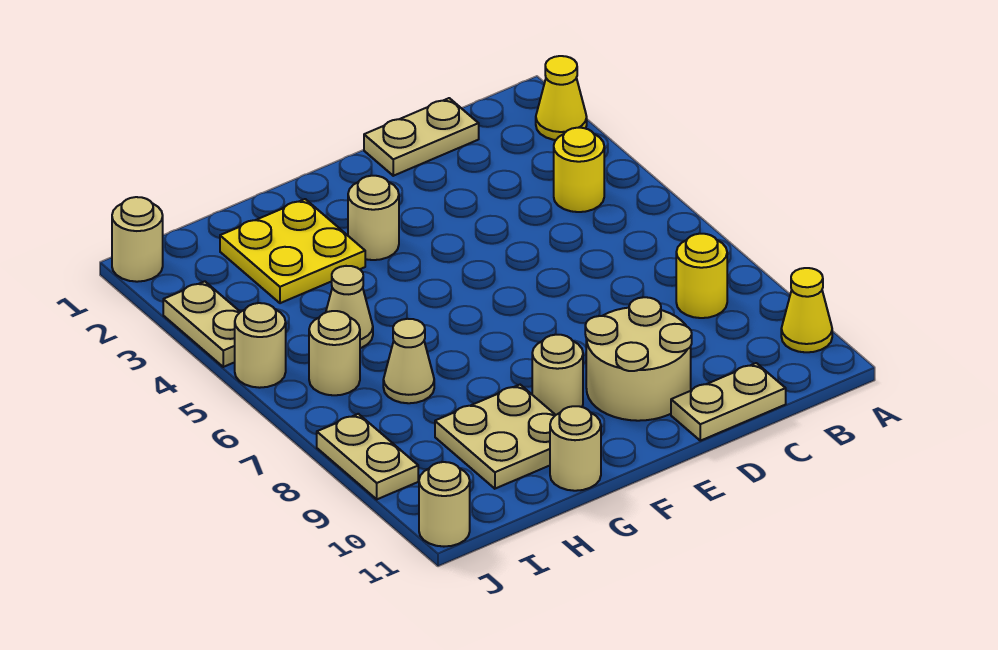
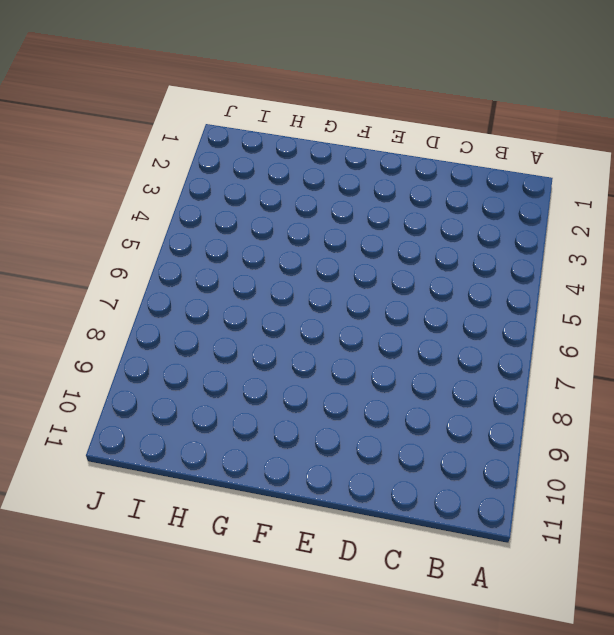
none -> yellow 1x1 cone [536,56,587,140]
none -> yellow 1x1 cone [781,268,832,352]
none -> yellow 1x1 round brick [554,128,604,212]

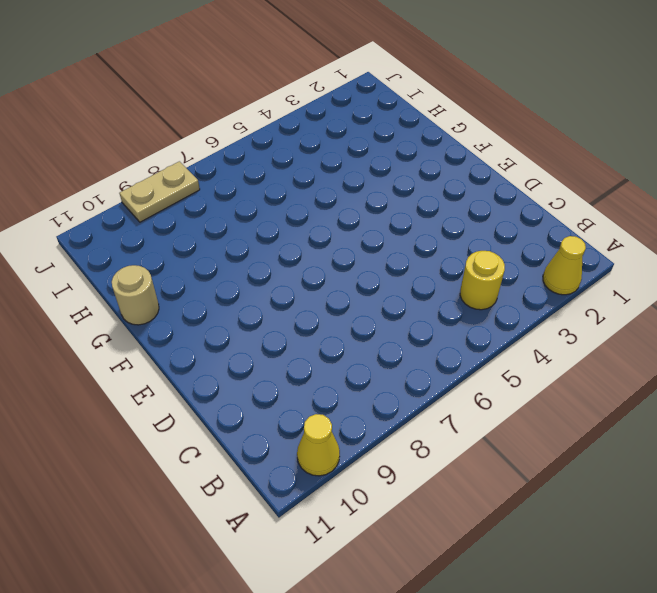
none -> yellow 1x1 round brick [676,234,727,318]
none -> tan 1x2 plate [364,98,479,176]
none -> tan 1x2 plate [671,363,786,441]

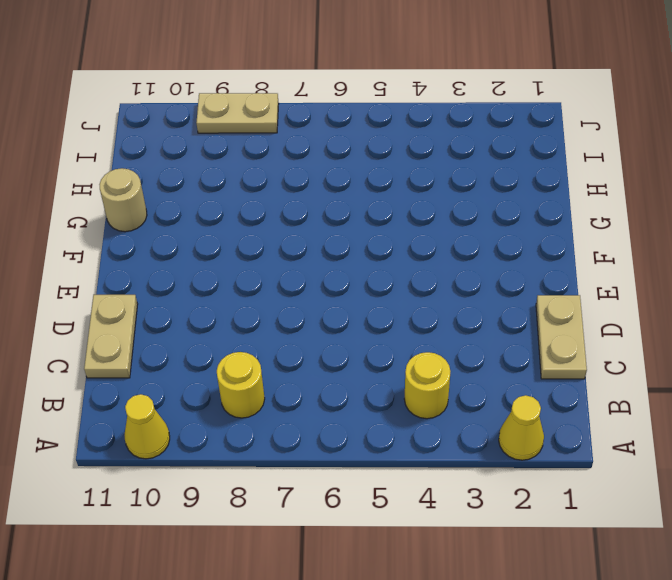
none -> tan 2x2 round brick [585,297,692,421]
none -> tan 1x1 round brick [348,176,399,260]
none -> tan 1x1 round brick [532,335,583,415]

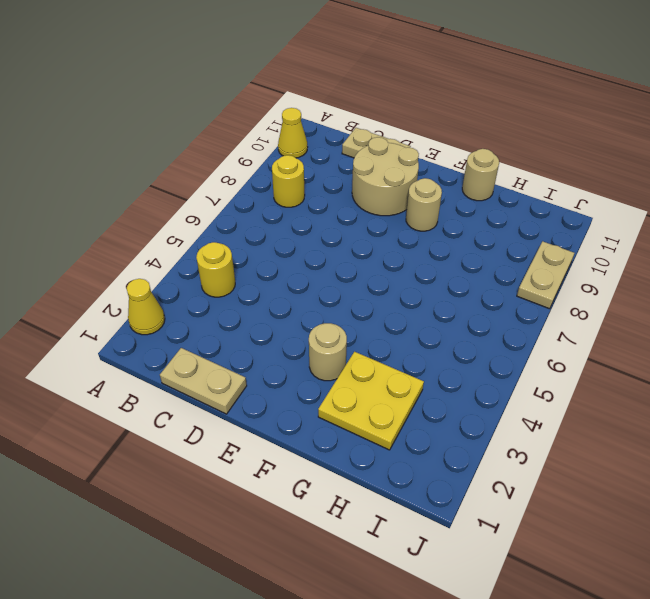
none -> tan 2x2 plate [435,385,555,489]
none -> tan 1x1 cone [326,266,373,348]
none -> tan 1x1 cone [383,319,434,403]

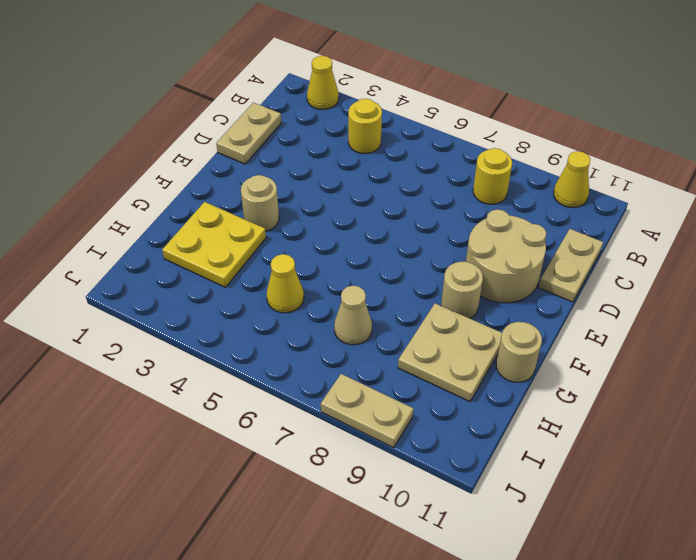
yellow 1x1 cone [266,254,304,313] -> tan 1x1 cone [326,266,373,348]
none -> tan 1x1 round brick [309,311,360,395]
none -> tan 1x1 round brick [112,197,163,282]
none -> tan 1x2 plate [163,281,240,367]

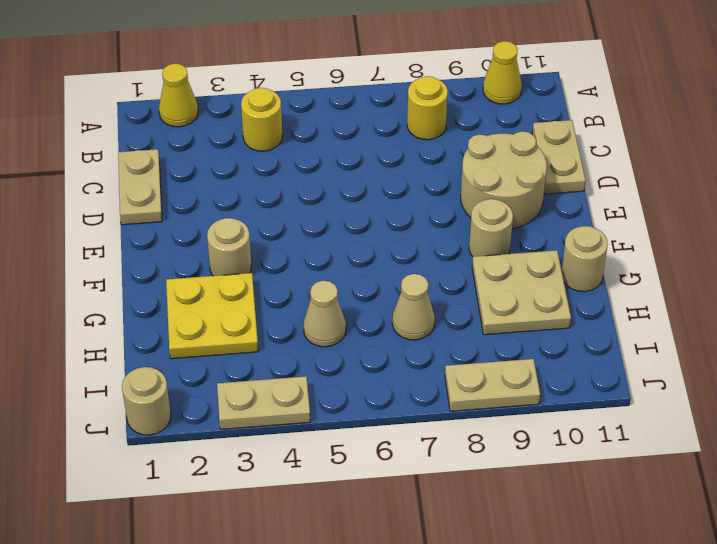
none -> tan 1x1 round brick [309,311,360,395]
none -> tan 1x1 round brick [235,303,286,388]
none -> tan 1x1 round brick [419,462,470,547]

